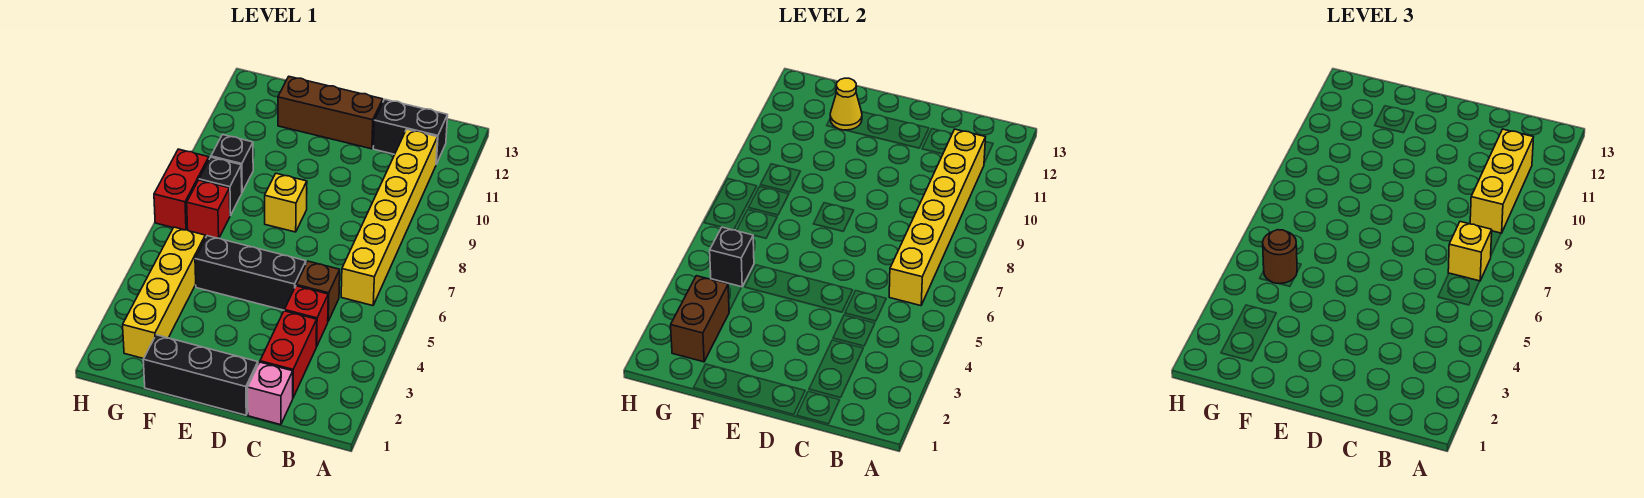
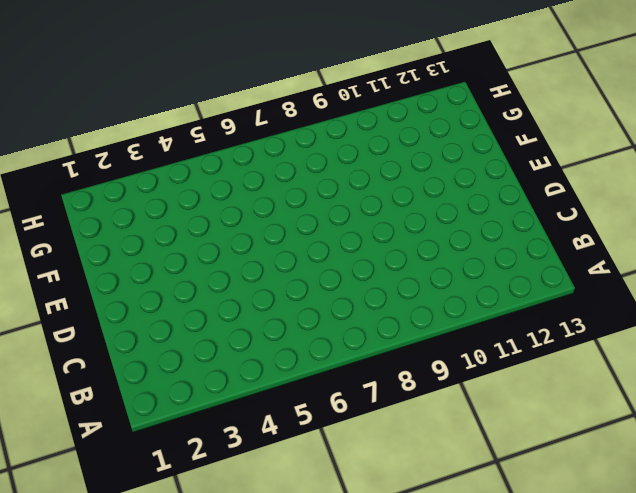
none -> yellow 1x6 brick [341,129,438,306]
none -> black 1x2 brick [373,99,448,164]
none -> pink 1x1 brick [248,362,293,425]

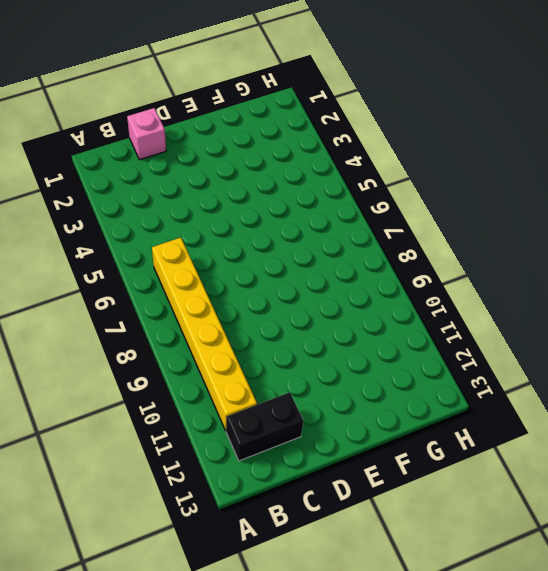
none -> red 1x2 brick [260,311,317,398]
none -> red 1x1 brick [284,286,328,347]
none -> brown 1x1 brick [296,261,340,321]

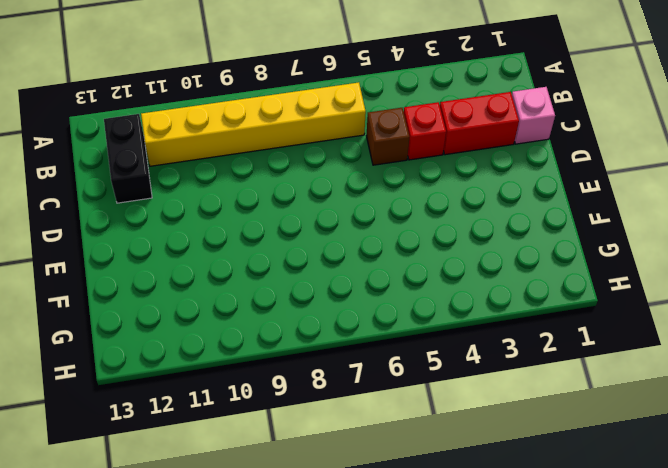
none -> black 1x3 brick [143,335,258,415]
none -> black 1x3 brick [195,236,306,310]
none -> brown 1x3 brick [278,77,383,149]

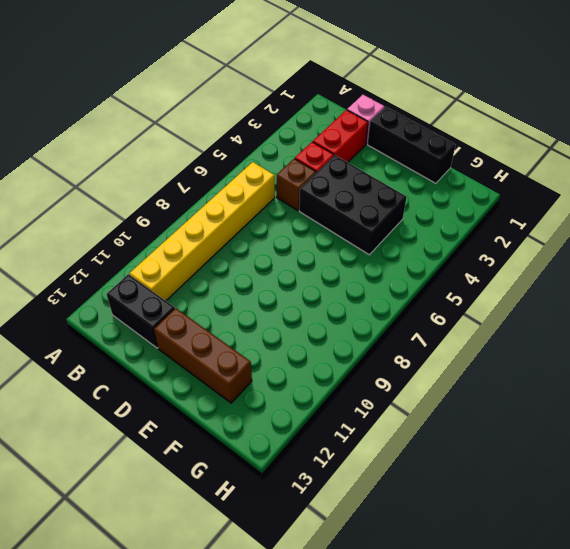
black 2x3 brick [299,155,407,255] -> black 1x3 brick [195,236,306,310]
none -> yellow 1x1 brick [265,173,307,232]
none -> yellow 1x4 brick [123,227,205,359]
none -> red 1x1 brick [187,180,230,238]

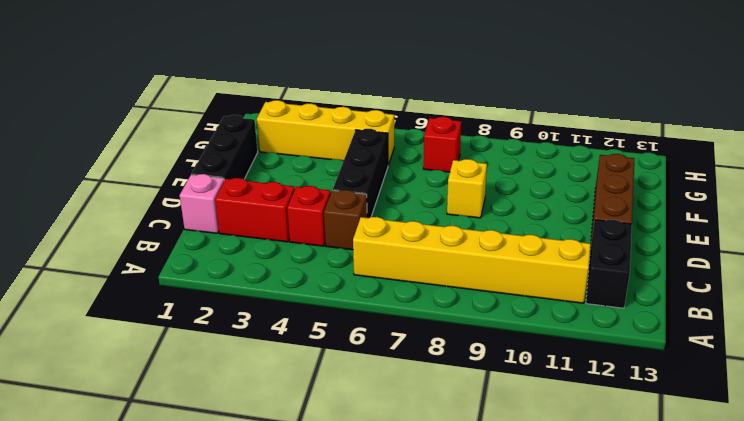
none -> black 1x1 brick [199,157,242,216]
none -> black 1x1 brick [211,135,253,192]
none -> red 1x2 brick [154,149,209,230]

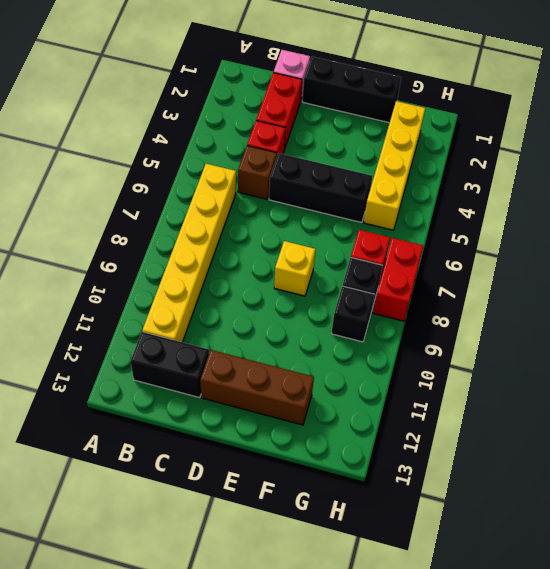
none -> yellow 1x6 brick [889,129,986,306]
none -> yellow 1x1 cone [830,78,862,130]
none -> brown 1x2 brick [671,276,729,362]

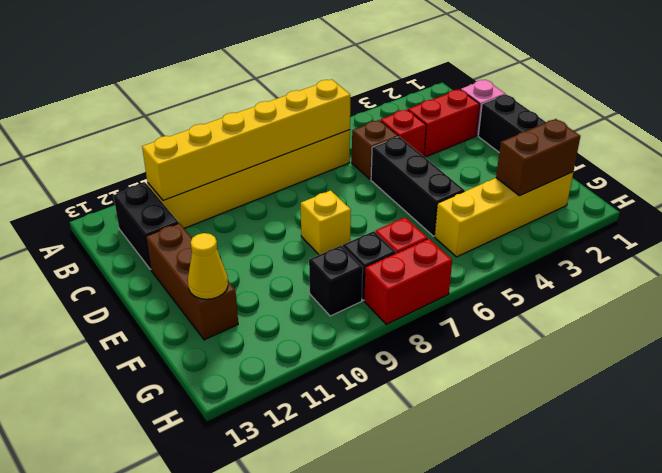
none -> black 1x1 brick [710,227,754,287]
none -> yellow 1x1 brick [1448,222,1492,281]
none -> yellow 1x3 brick [1470,129,1534,233]

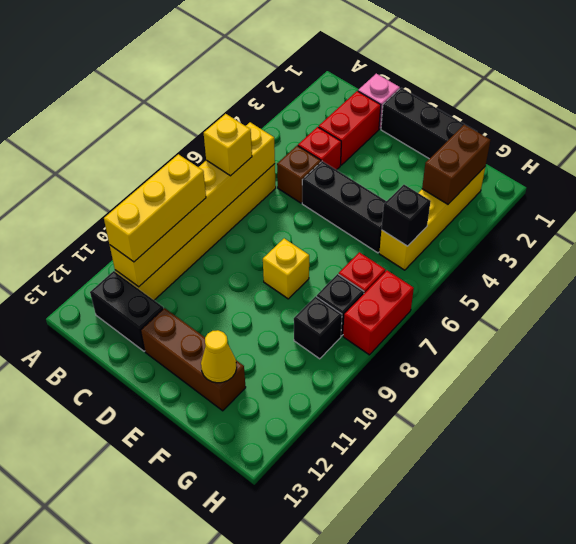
none -> brown 1x1 round brick [1263,230,1297,284]

